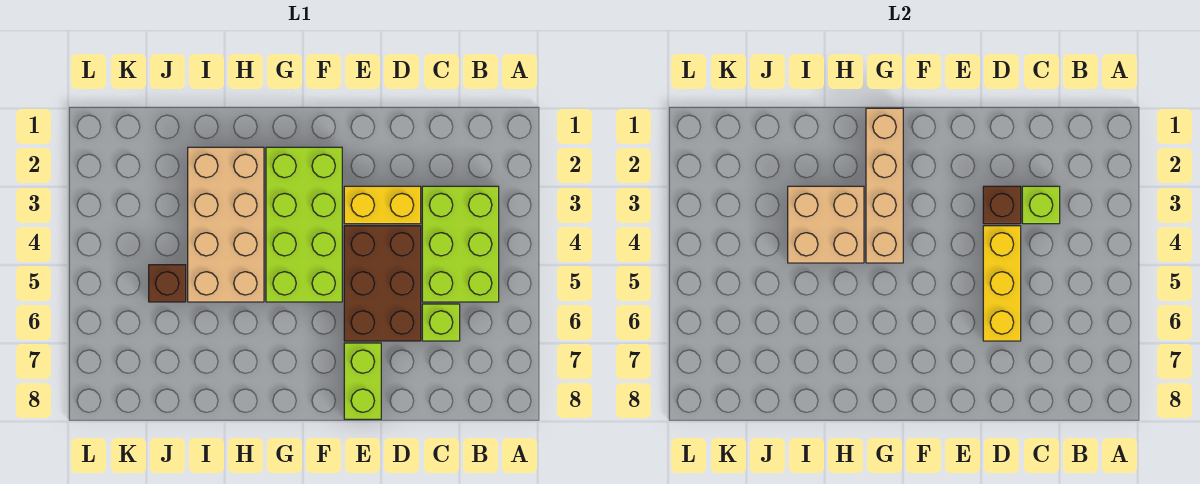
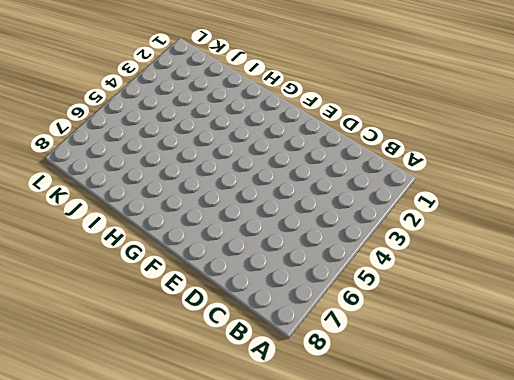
none -> lime 2x3 brick [422,186,499,302]
none -> lime 1x1 brick [422,304,460,341]
none -> yellow 1x2 brick [344,186,421,224]

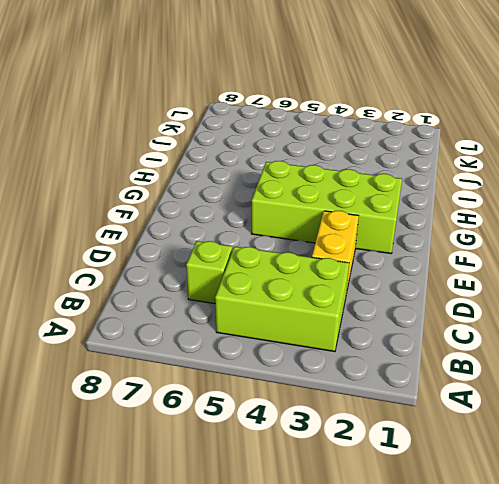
none -> brown 2x3 brick [344,226,421,341]
none -> lime 1x2 brick [344,343,381,419]
none -> tan 2x4 brick [188,147,264,302]

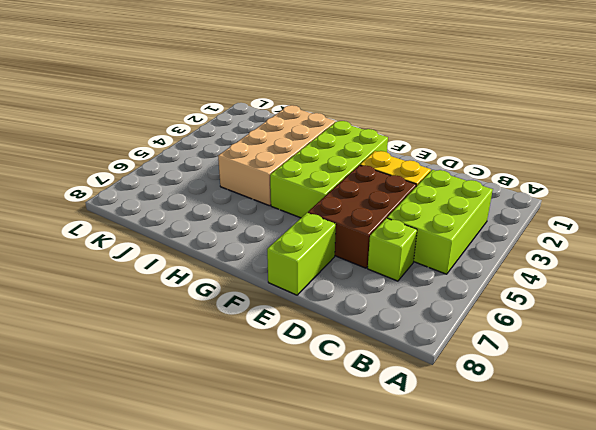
none -> brown 1x1 brick [149,265,186,302]
none -> lime 1x1 brick [1022,186,1060,224]
none -> brown 1x1 brick [983,186,1021,224]

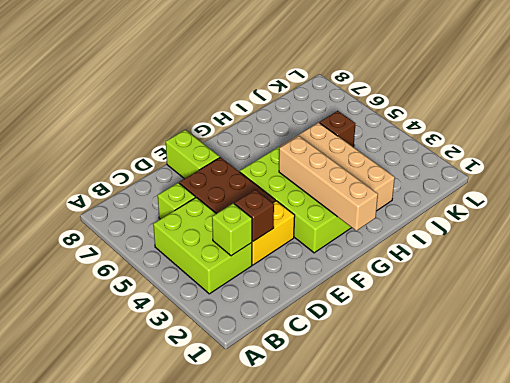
none -> yellow 1x3 brick [983,226,1021,341]
none -> tan 2x2 brick [788,186,864,263]

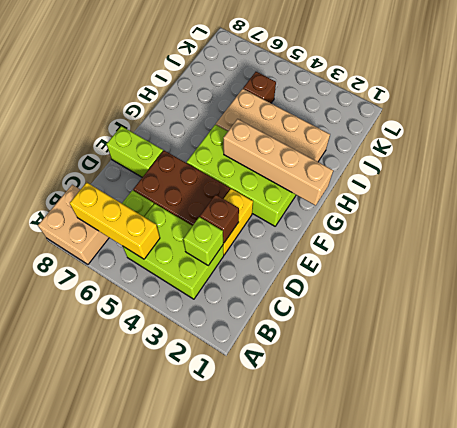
tan 2x2 brick [38,185,109,264] -> tan 2x2 brick moved to [788,186,864,263]
yellow 1x3 brick [70,183,160,259] -> yellow 1x3 brick moved to [983,226,1021,341]

